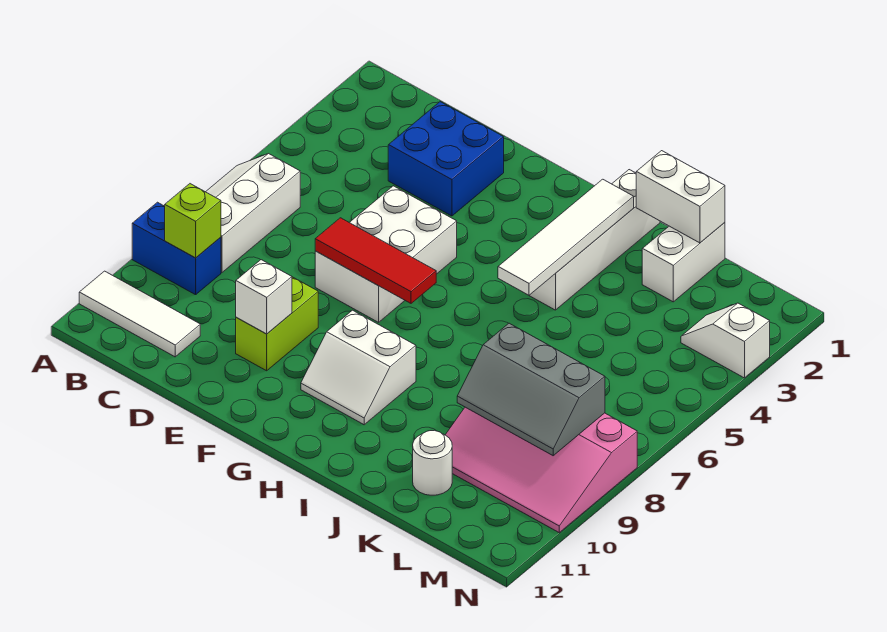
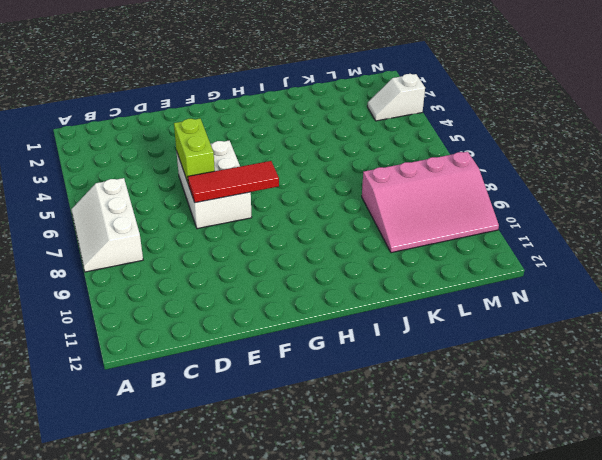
lime 1x2 brick [174,119,215,182] -> lime 1x2 brick moved to [236,277,318,371]
none -> blue 1x2 brick [132,202,221,295]
none -> white 1x3 tile [79,271,200,357]
none -> blue 2x2 brick [388,102,504,216]

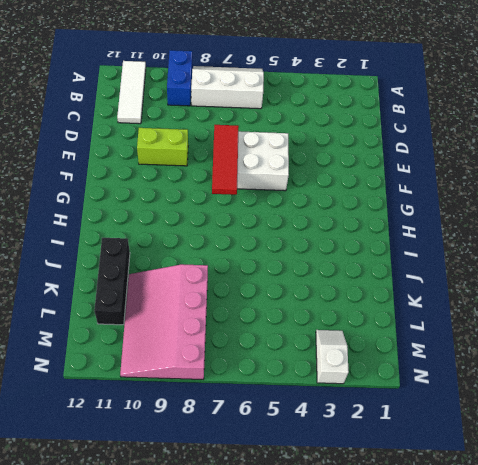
black 1x3 brick [94,238,130,325] -> white 1x1 round brick [413,430,452,495]
none -> blue 2x2 brick [388,102,504,216]
none -> white 2x2 slope [301,310,416,425]
none -> white 1x4 brick [529,170,660,310]

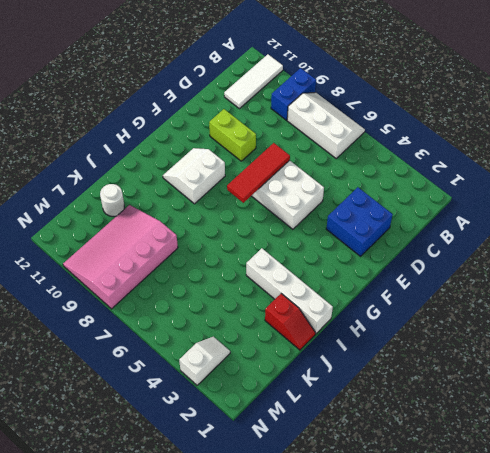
red 1x2 slope [265,294,315,350] -> none
none -> white 1x2 brick [642,223,725,302]
none -> lime 1x1 brick [165,184,221,258]
none -> white 1x1 brick [236,260,292,334]

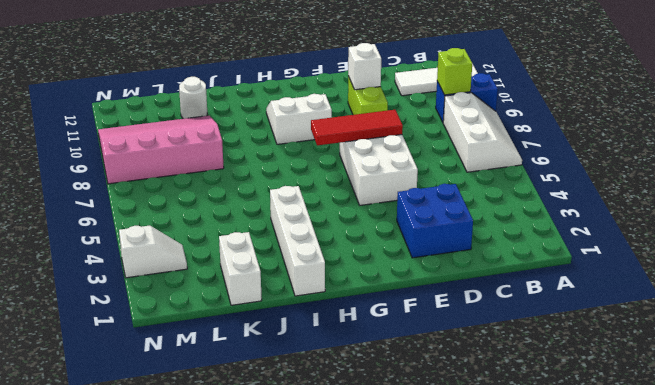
none -> white 1x4 tile [498,179,634,295]
none -> white 1x2 brick [636,151,725,243]
none -> grey 2x3 slope [457,323,605,456]

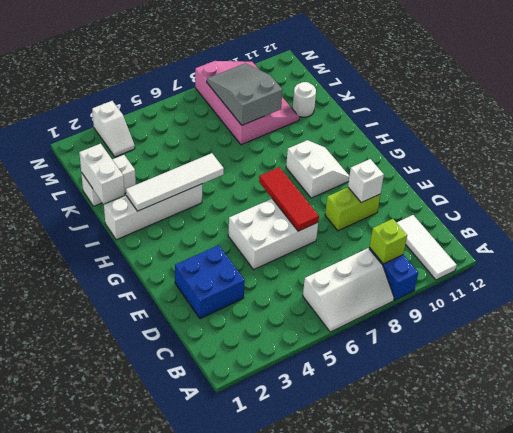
grey 2x3 slope [207,63,282,125] -> grey 2x3 slope turned to [457,323,605,456]

